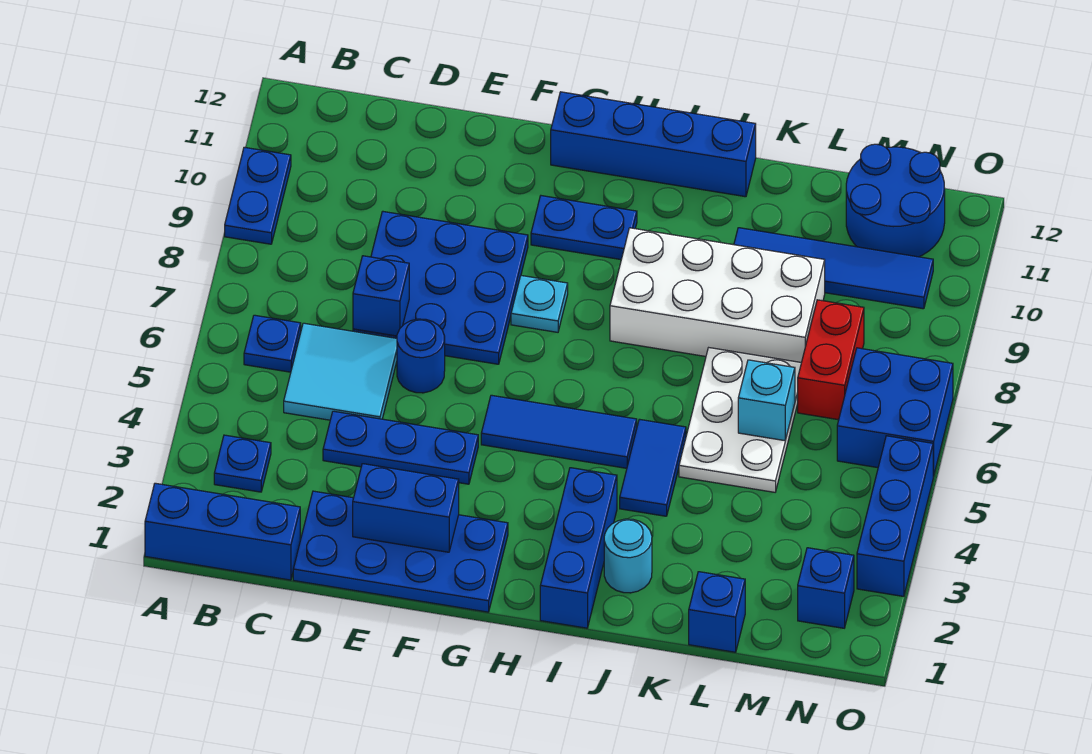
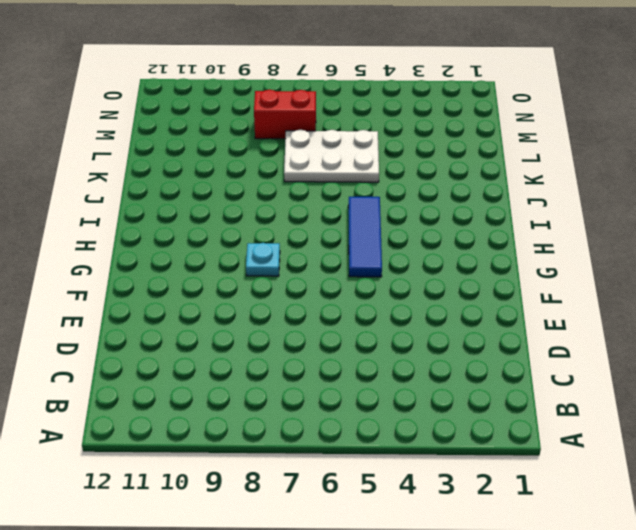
none -> blue 1x3 brick [145,483,300,580]
none -> blue 1x2 plate [225,147,291,244]
none -> blue 1x1 plate [214,435,271,492]

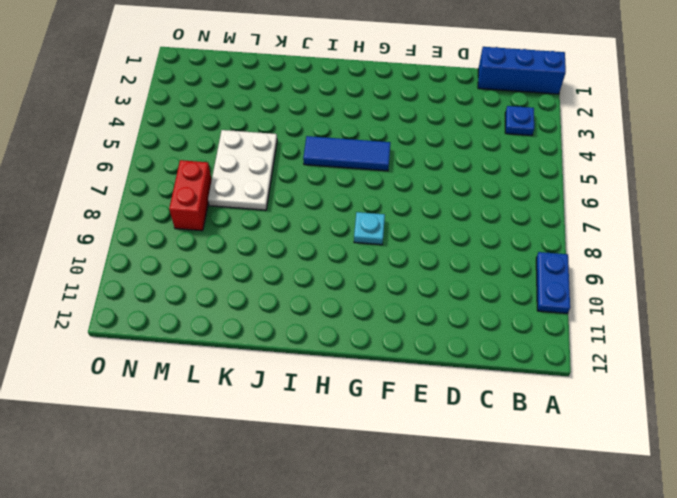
none -> blue 1x1 plate [244,315,301,372]
none -> cyan 2x2 tile [284,323,397,420]
none -> blue 2x4 plate [293,491,508,612]

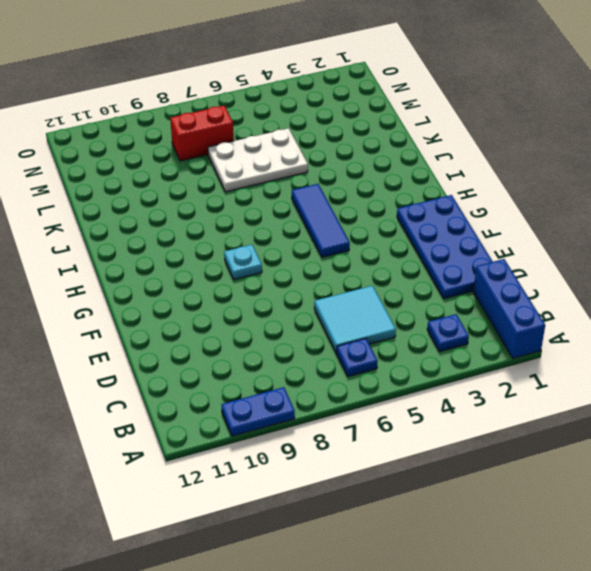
none -> blue 1x3 plate [323,411,478,484]
none -> blue 3x3 plate [353,211,528,364]
none -> blue 1x1 round brick [397,319,445,393]

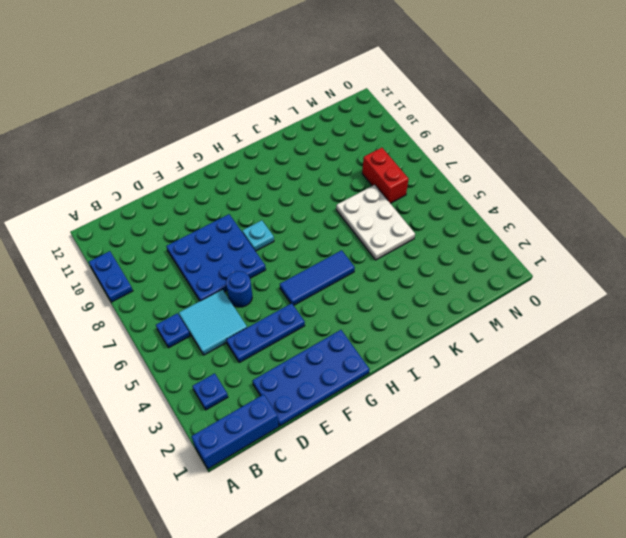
none -> blue 1x2 plate [531,196,637,260]
none -> blue 1x4 brick [551,92,756,197]
none -> blue 1x3 brick [540,468,617,628]

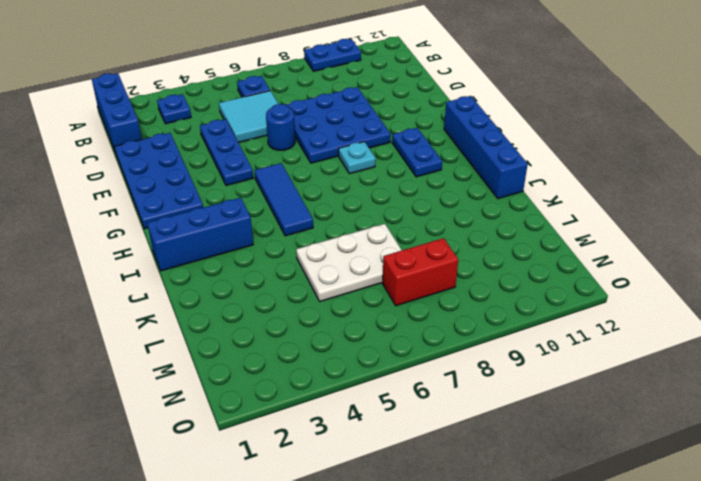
none -> white 2x4 brick [610,228,825,363]
none -> cyan 1x1 round brick [604,519,652,593]
none -> blue 1x2 tile [620,419,686,516]

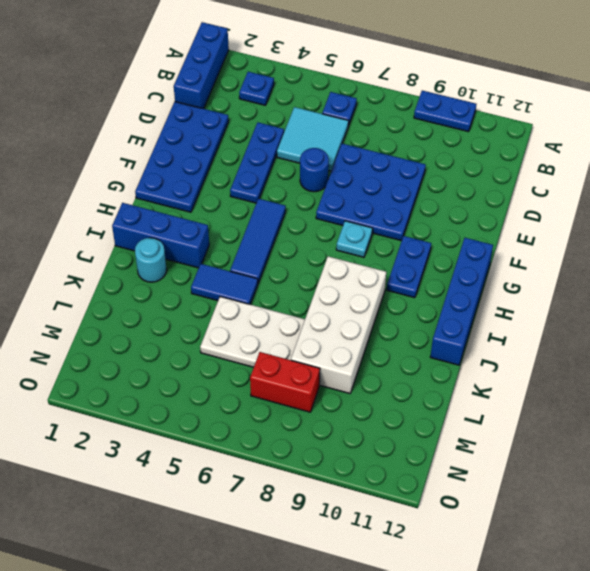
none -> blue 1x4 tile [734,228,933,309]
none -> blue 1x1 brick [689,572,745,652]
none -> blue 2x2 round brick [846,144,945,257]

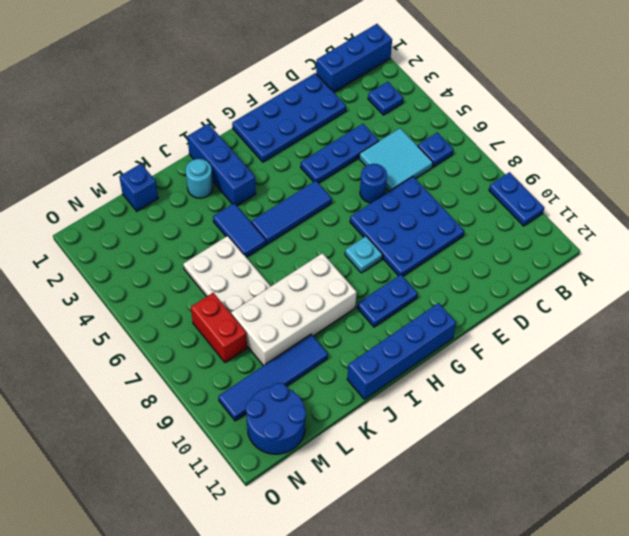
none -> blue 1x1 brick [798,548,854,628]
none -> blue 2x2 brick [837,348,953,476]
none -> blue 1x3 brick [857,436,933,597]

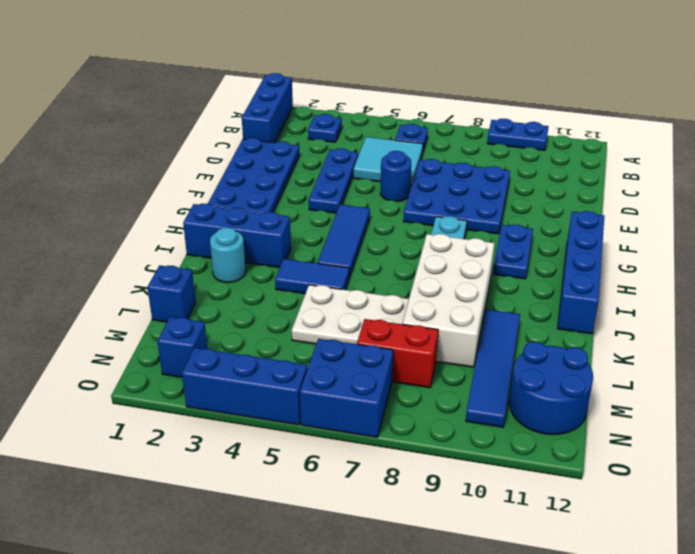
none -> blue 1x1 brick [353,256,409,336]
none -> blue 1x2 brick [353,464,459,552]
none -> cyan 1x1 brick [738,360,795,441]

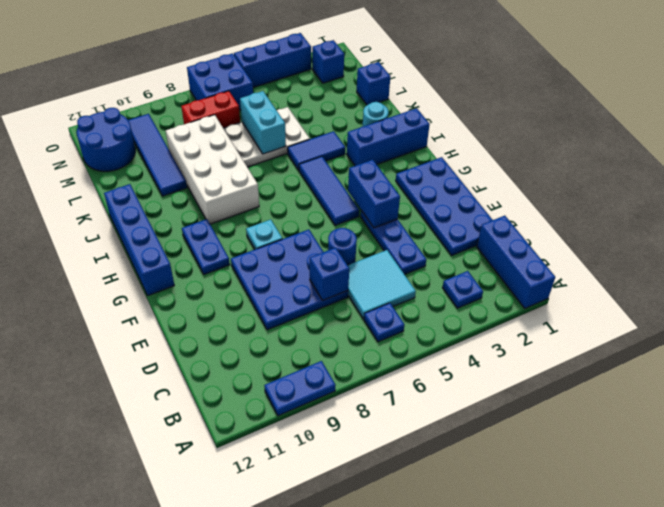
blue 1x2 brick [348,160,400,228] -> blue 1x2 brick moved to [353,464,459,552]
cyan 1x2 brick [240,91,286,154] -> cyan 1x1 brick [738,360,795,441]

